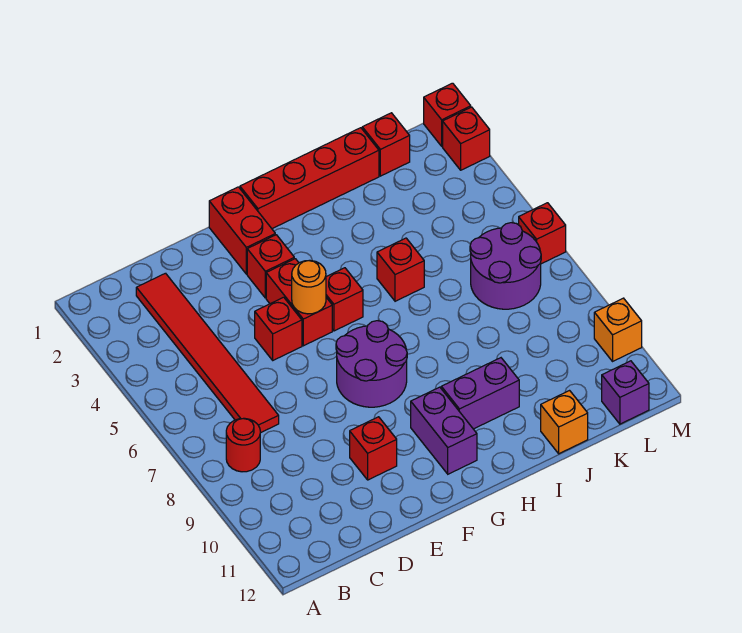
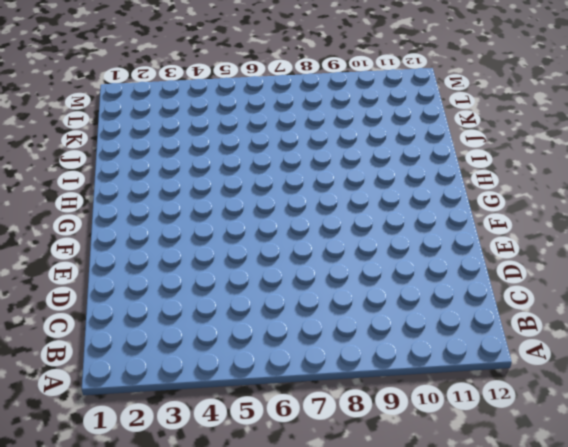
none -> red 1x1 round brick [226,418,260,472]
none -> red 1x6 tile [136,273,279,433]
none -> red 1x1 brick [255,297,302,360]

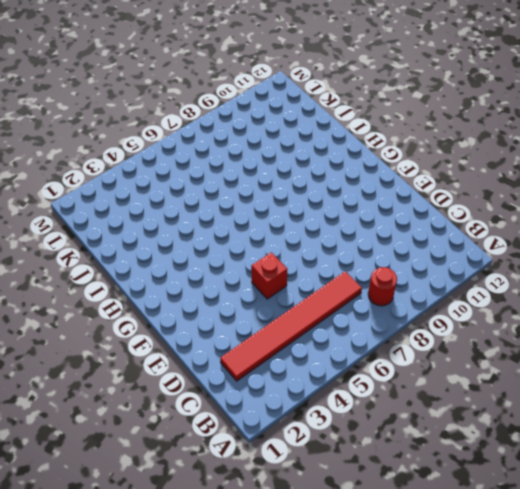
none -> red 1x1 brick [350,417,397,480]
none -> red 1x2 brick [209,187,275,274]
none -> red 1x1 brick [247,235,294,298]

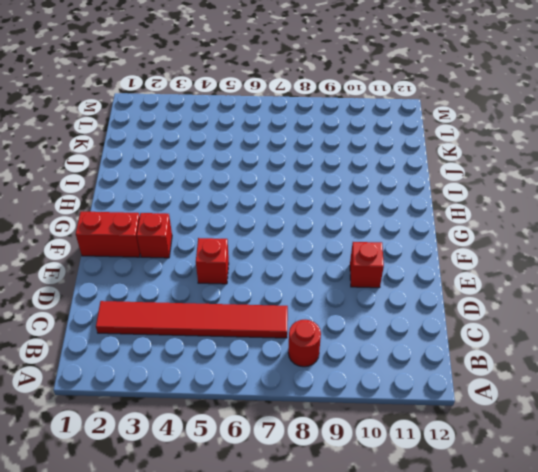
none -> red 1x2 brick [266,259,332,346]
none -> purple 2x2 round brick [336,321,407,407]
none -> red 1x4 brick [240,128,379,229]

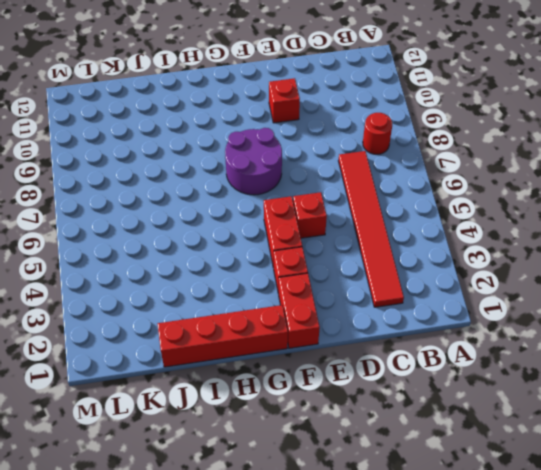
none -> red 1x1 brick [326,268,363,331]
none -> purple 1x2 brick [411,387,477,474]
none -> purple 1x2 brick [441,358,519,429]

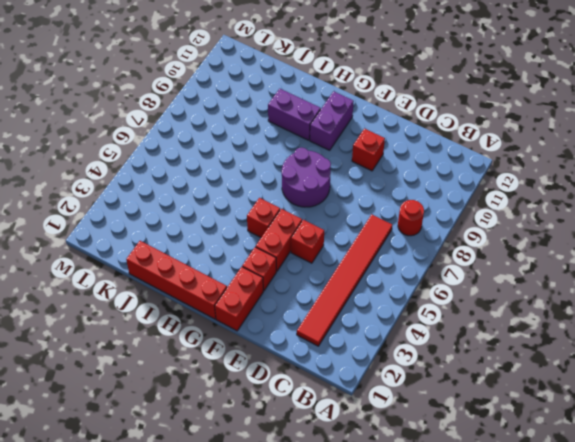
none -> red 1x1 brick [377,238,424,301]
none -> orange 1x1 brick [541,391,588,454]
none -> red 1x1 brick [362,113,410,176]

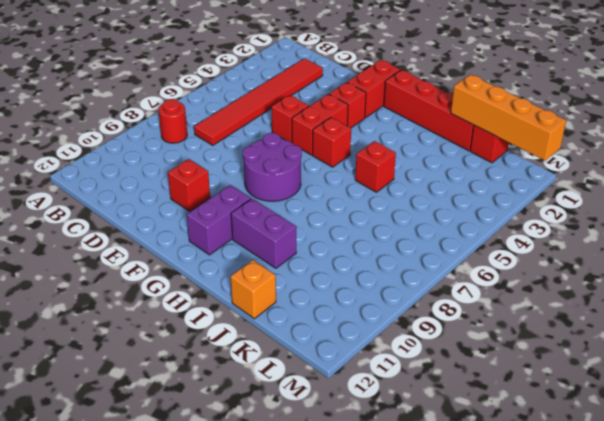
orange 1x4 brick [451,75,566,161] -> none
none -> purple 2x2 round brick [470,223,541,309]
none -> purple 1x1 brick [602,361,649,424]
none -> red 1x1 brick [424,83,471,146]

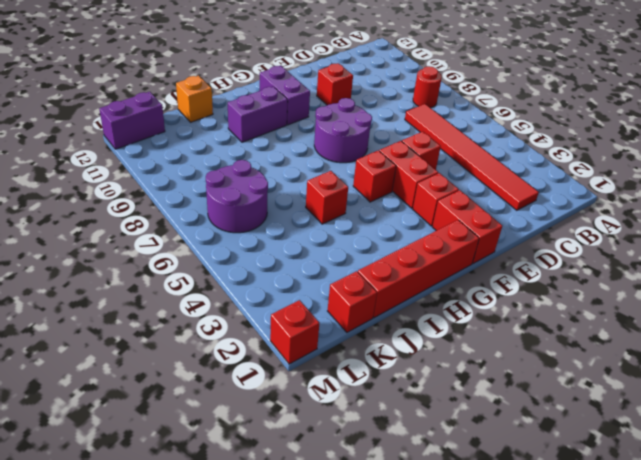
purple 1x2 brick [99,92,165,149] -> purple 1x1 brick [602,361,649,424]
none -> red 1x1 brick [443,107,490,170]
none -> red 1x1 brick [519,203,566,264]
none -> orange 1x1 brick [594,298,642,361]

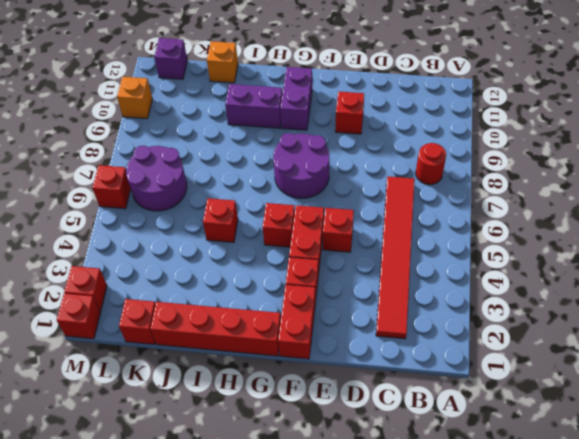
none -> orange 1x1 round brick [292,260,326,314]

